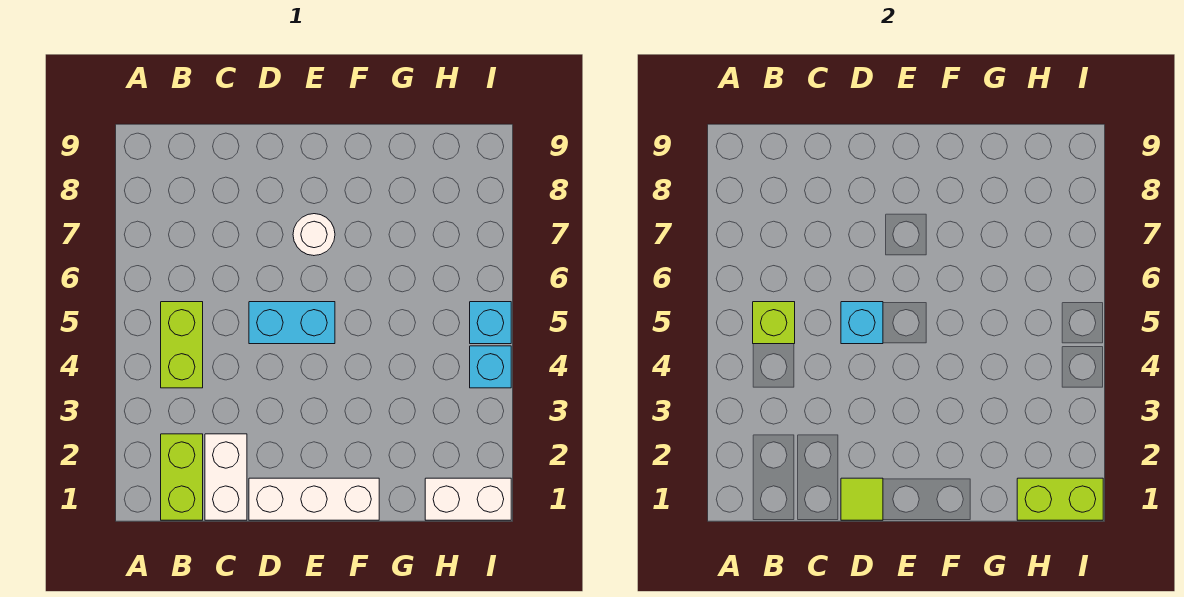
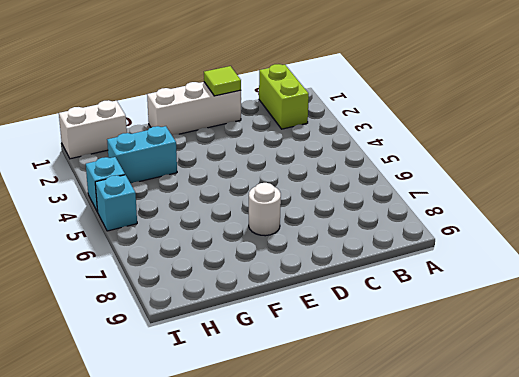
cyan 1x2 brick [107,126,177,184] -> cyan 1x2 brick moved to [249,302,335,344]
none -> lime 1x2 brick [161,302,203,388]
none -> white 1x2 brick [205,434,247,520]
none -> lime 1x1 brick [753,302,795,344]

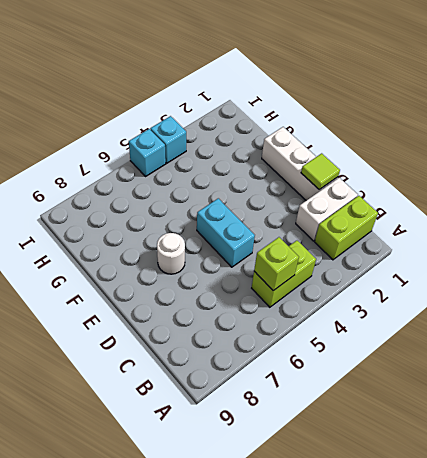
none -> white 1x2 brick [425,478,511,520]
none -> cyan 1x1 brick [841,302,883,344]
none -> lime 1x2 brick [1017,478,1103,520]

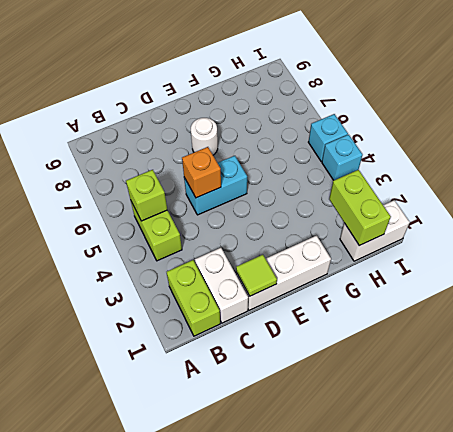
orange 1x1 brick [182,147,221,198] -> cyan 1x1 brick [841,302,883,344]
lime 1x2 brick [329,170,391,246] -> lime 1x2 brick turned to [1017,478,1103,520]

